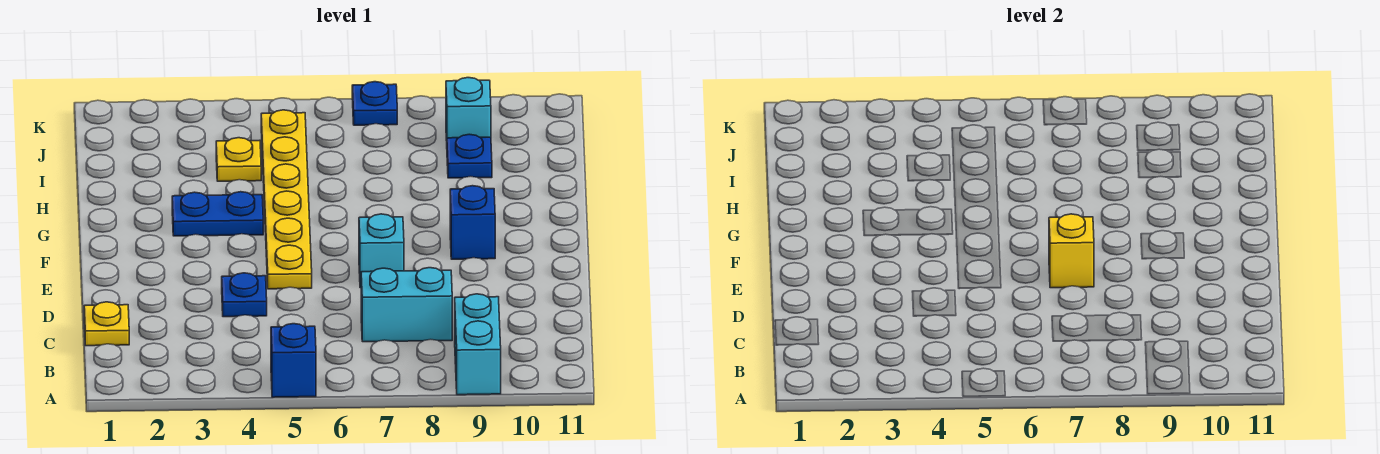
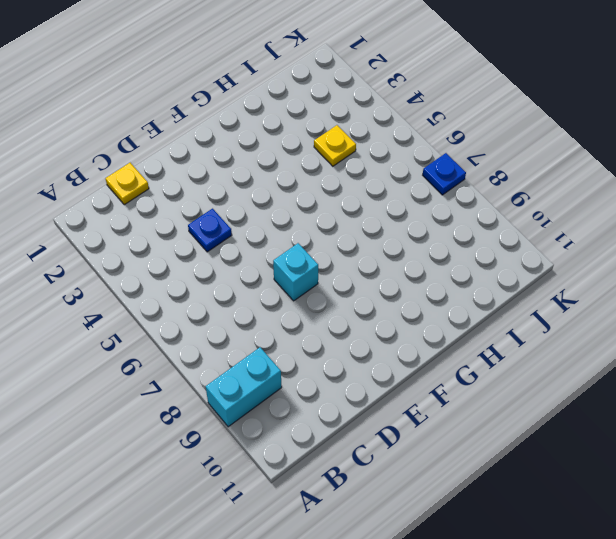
none -> blue 1x1 brick [271,324,316,397]
none -> cyan 1x2 brick [361,268,452,342]
none -> yellow 1x6 plate [261,110,312,289]

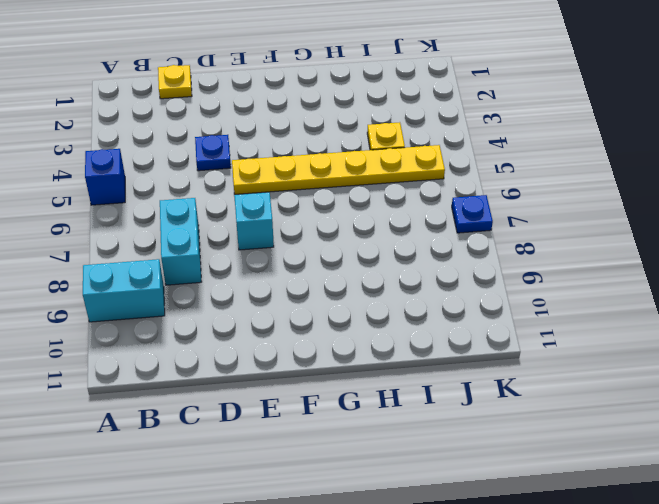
none -> blue 1x1 brick [450,186,495,259]
none -> blue 1x2 plate [172,192,263,236]
none -> blue 1x1 plate [447,134,492,178]

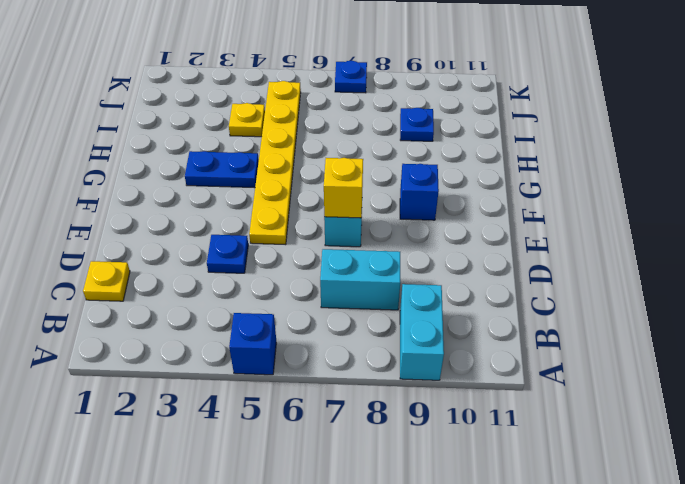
none -> cyan 1x1 brick [446,78,491,141]

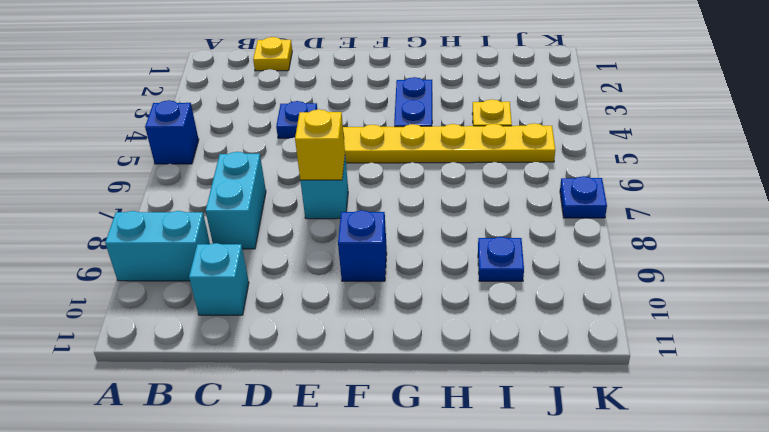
cyan 1x1 brick [189,243,249,315] -> cyan 1x1 brick moved to [446,78,491,141]

